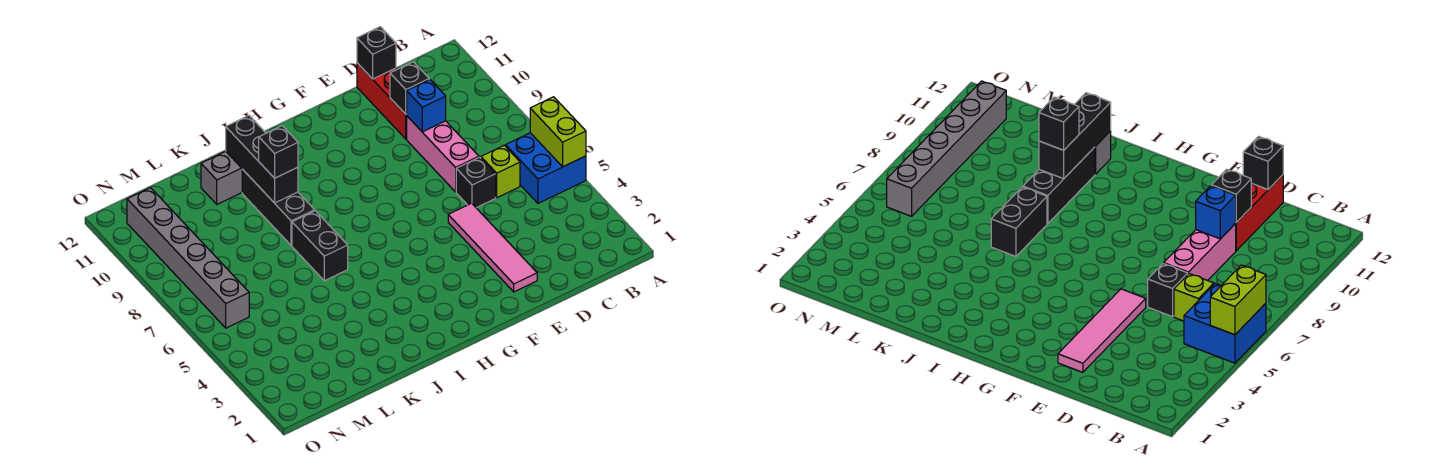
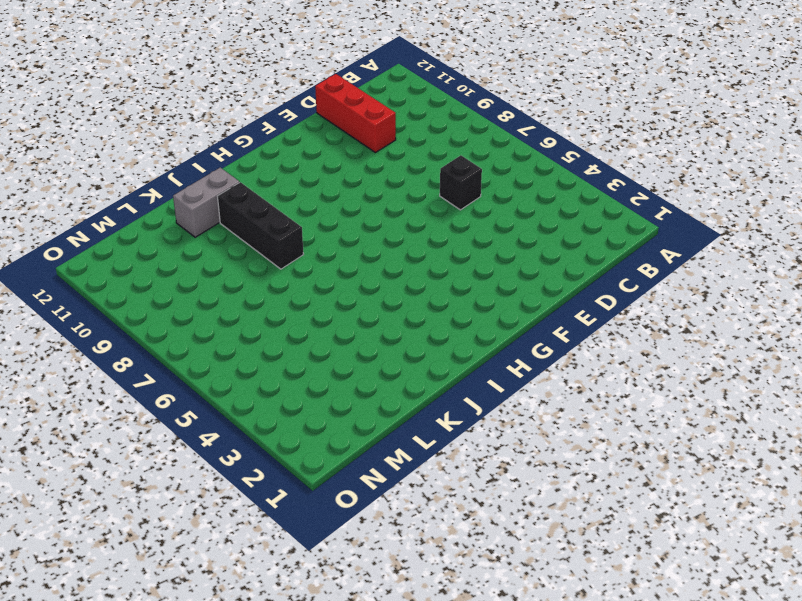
none -> blue 2x2 brick [506,133,586,203]
none -> lime 1x1 brick [481,145,520,198]
none -> pink 1x3 brick [407,116,479,192]

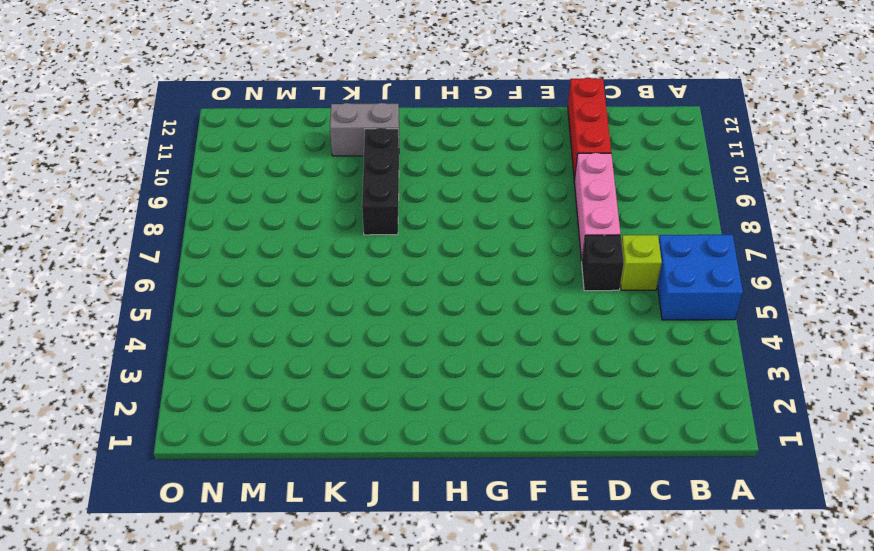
none -> pink 1x4 tile [448,203,537,292]
none -> black 1x2 brick [292,211,348,281]
none -> grey 1x6 brick [127,188,249,328]

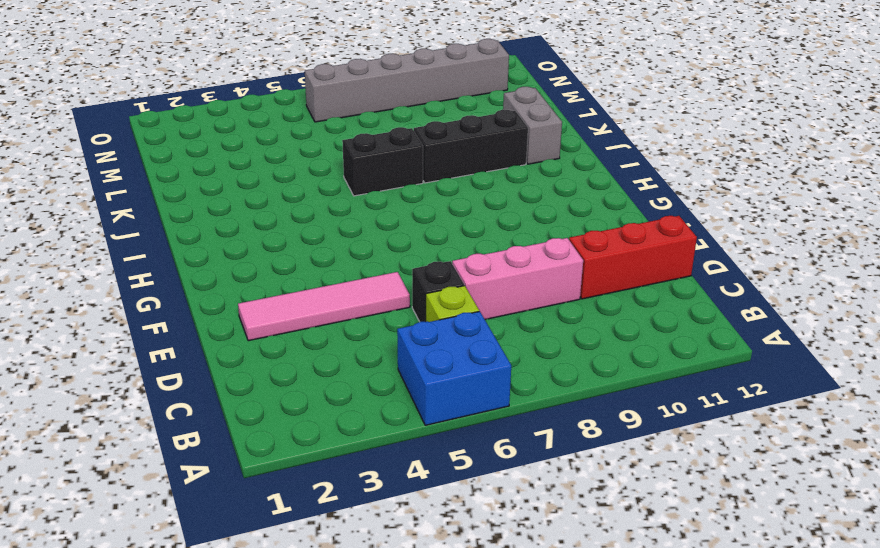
none -> lime 1x2 brick [530,97,586,167]
none -> blue 1x1 brick [407,79,446,132]
none -> black 1x1 brick [390,62,429,114]

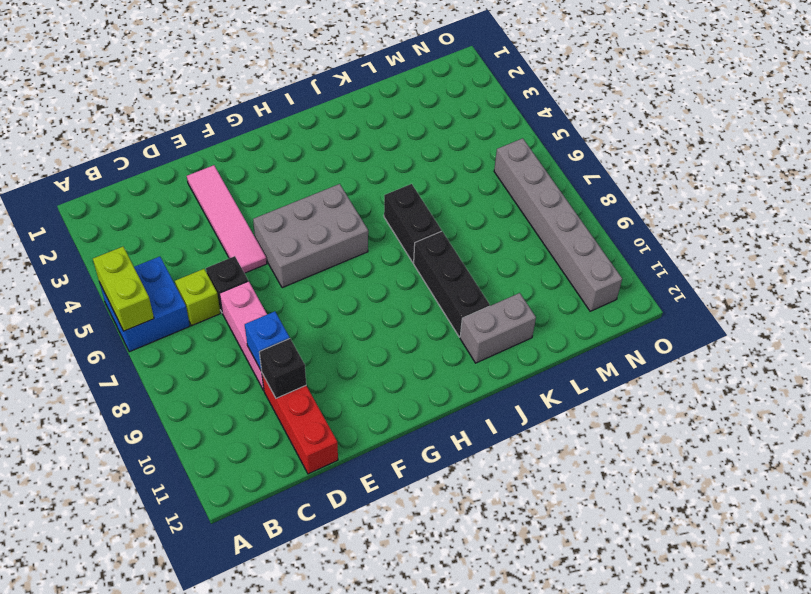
grey 2x3 brick [253,184,368,288] -> none
none -> black 1x1 brick [357,27,396,79]
none -> black 1x3 brick [226,116,298,203]
none -> black 1x1 brick [259,126,298,178]

